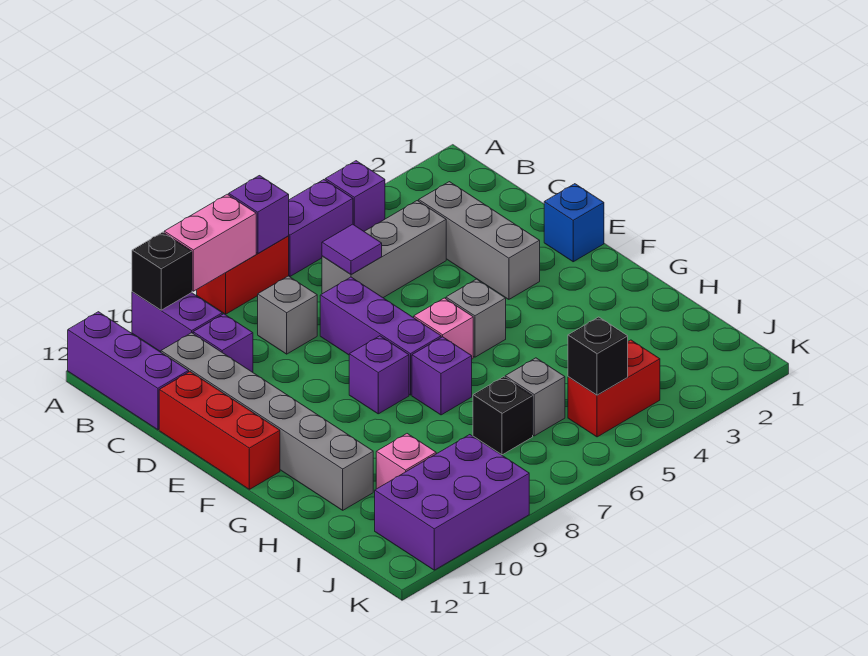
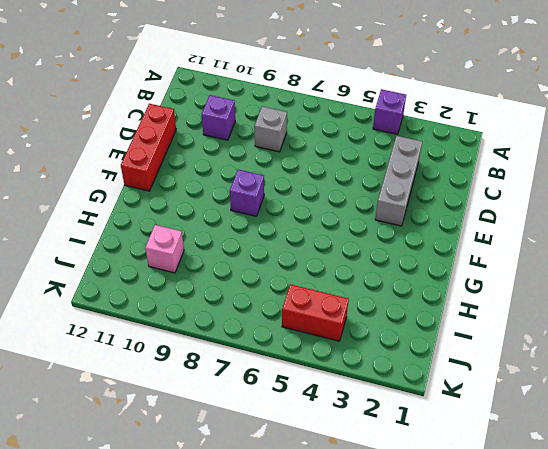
none -> purple 1x2 brick [289,180,353,276]
none -> red 1x2 brick [197,236,289,314]
none -> purple 1x2 brick [132,292,222,352]

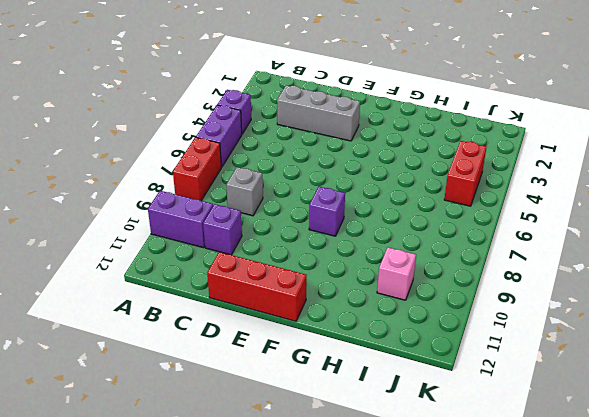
none -> purple 1x3 brick [68,312,189,430]
none -> grey 1x3 brick [322,201,446,298]
none -> grey 1x6 brick [161,333,373,510]

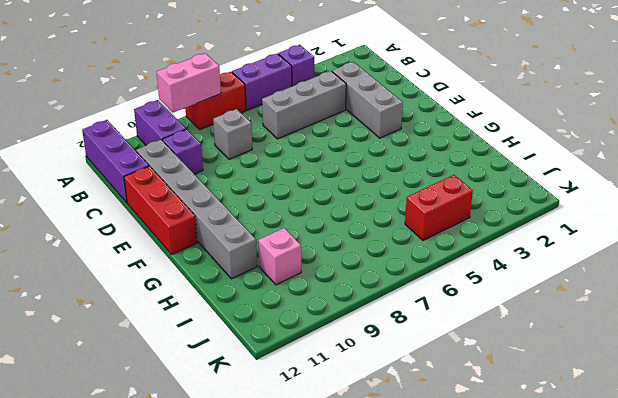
none -> purple 1x3 brick [320,277,441,395]
none -> blue 1x1 brick [544,184,604,262]
none -> grey 1x1 brick [446,279,506,357]

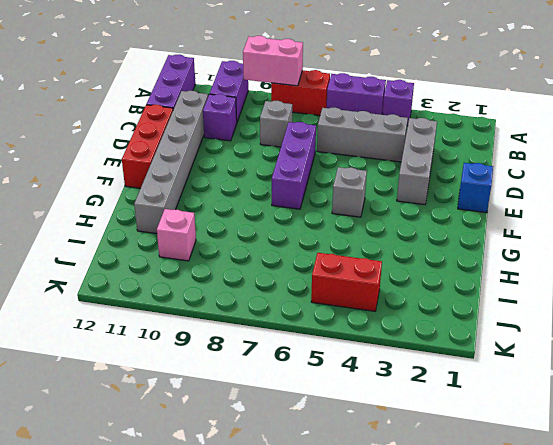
none -> pink 1x1 brick [414,298,473,359]
none -> purple 1x1 brick [349,336,409,414]
none -> purple 1x1 brick [412,337,472,415]

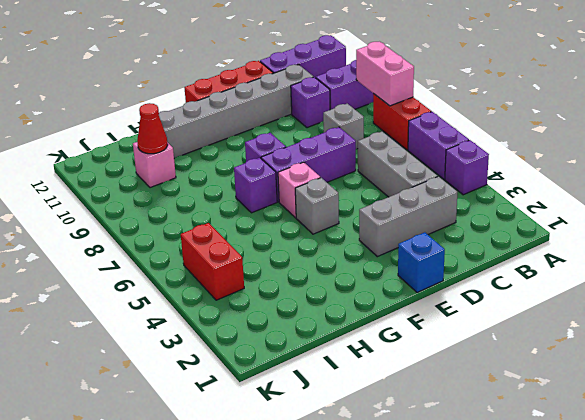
red 1x1 cone [137,103,168,154] -> none
none -> grey 1x1 brick [505,358,565,436]
none -> black 1x1 brick [473,377,533,455]
none -> purple 2x3 brick [375,435,529,570]

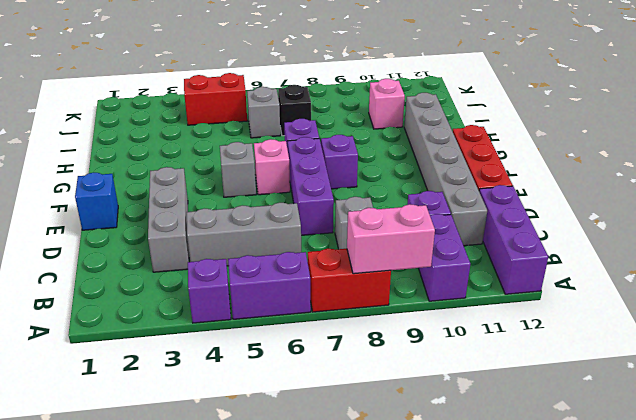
none -> purple 2x3 brick [375,435,529,570]
none -> purple 1x1 brick [229,176,289,253]
none -> black 1x1 brick [132,232,192,310]

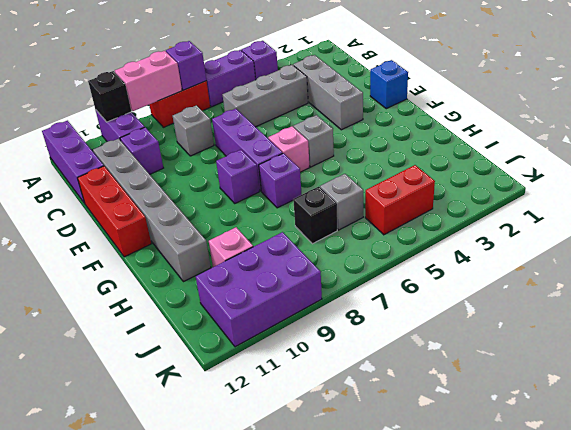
none -> purple 1x1 tile [322,224,382,274]
none -> black 1x1 brick [568,317,628,395]

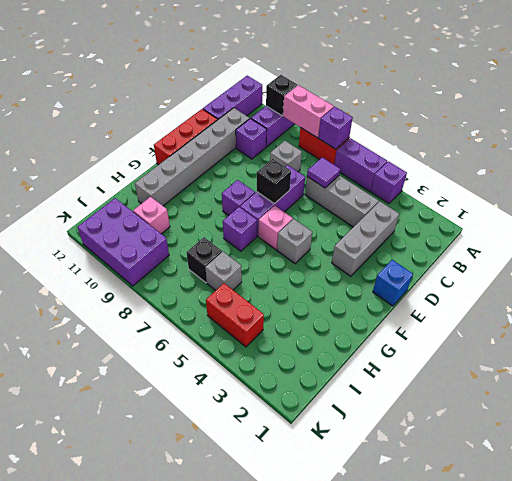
black 1x1 brick [257,159,291,204] -> black 1x1 brick moved to [568,317,628,395]

